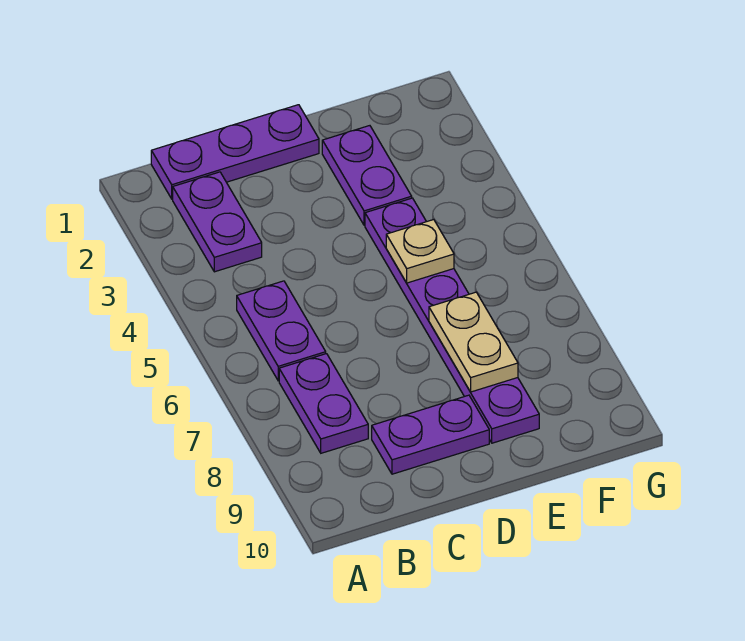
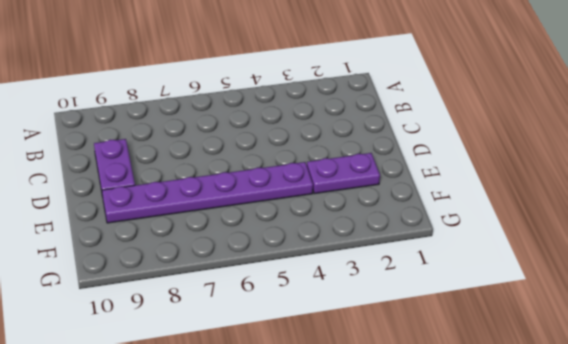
none -> purple 1x3 plate [151,105,319,199]
none -> purple 1x2 plate [173,172,262,272]

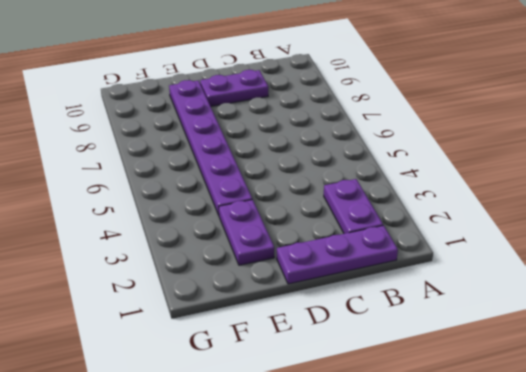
none -> purple 1x2 plate [237,281,326,381]
none -> purple 1x2 plate [279,354,368,453]

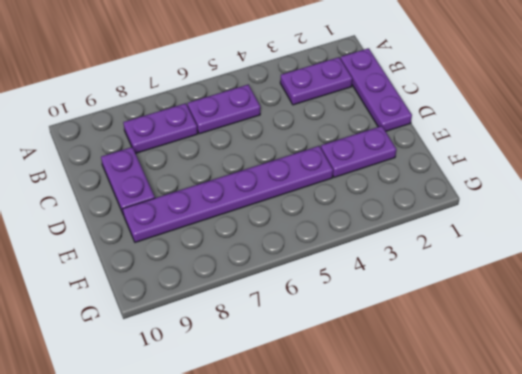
none -> tan 1x1 plate [386,220,454,283]
none -> tan 1x2 plate [429,292,518,392]

